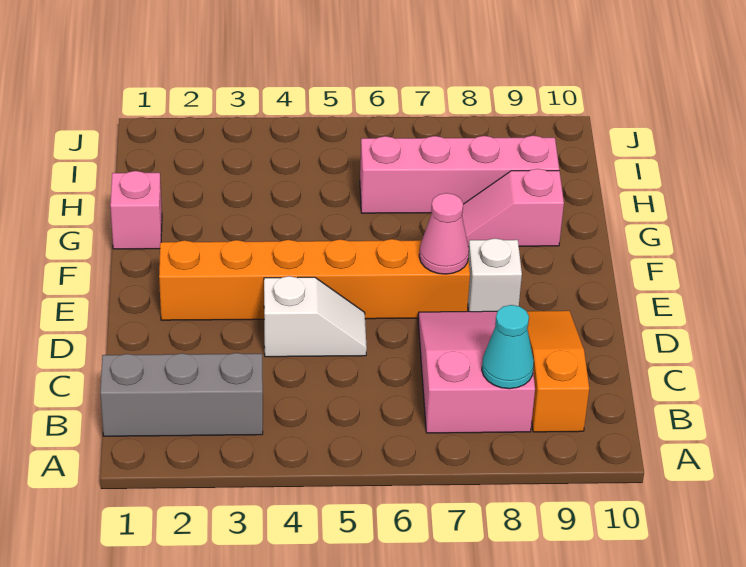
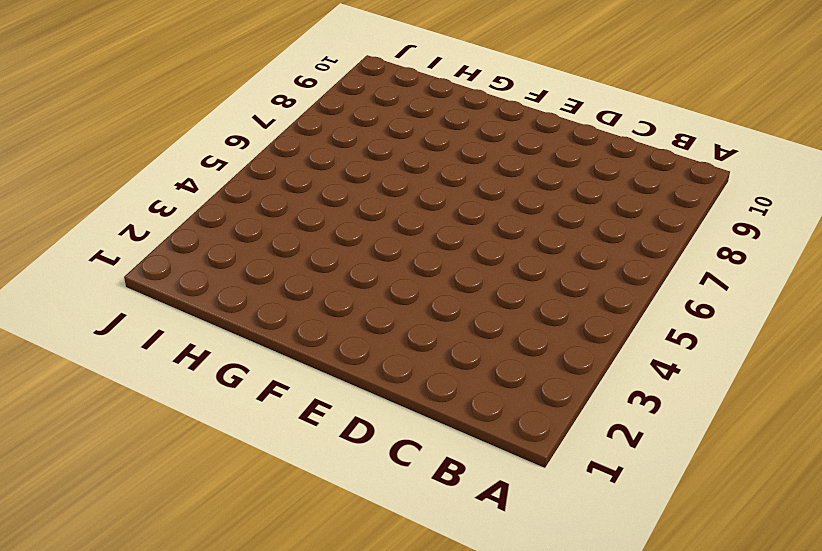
none -> grey 1x3 brick [100,353,263,436]
none -> pink 2x3 slope [418,311,535,433]

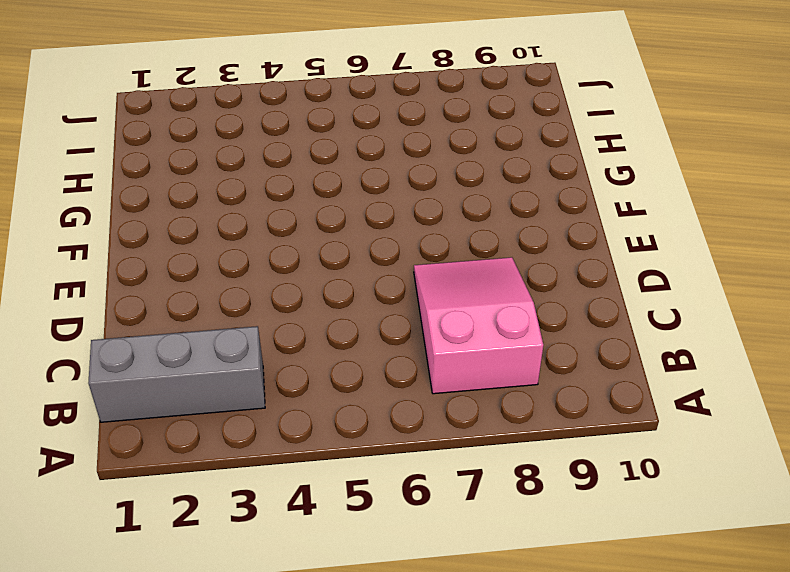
none -> orange 1x3 slope [527,311,589,432]
none -> white 1x2 slope [264,276,367,357]

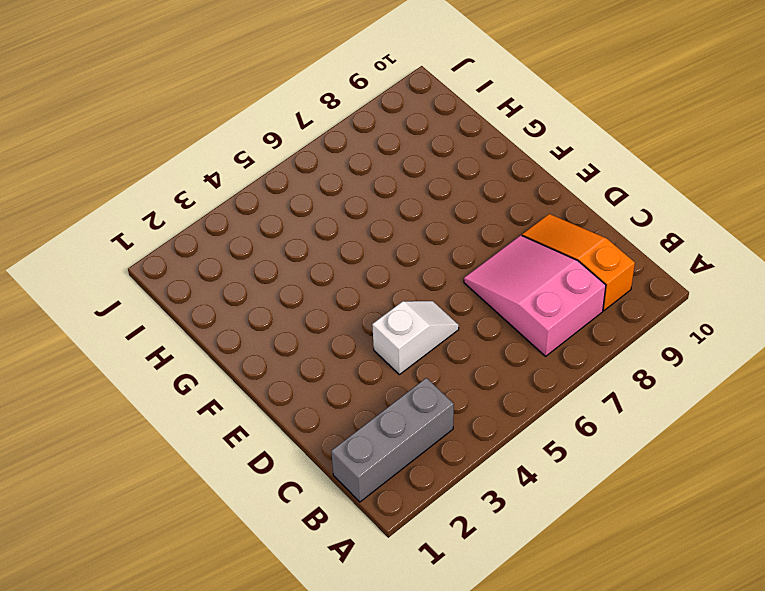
none -> orange 1x6 brick [159,239,470,320]
none -> white 1x1 brick [468,238,522,312]

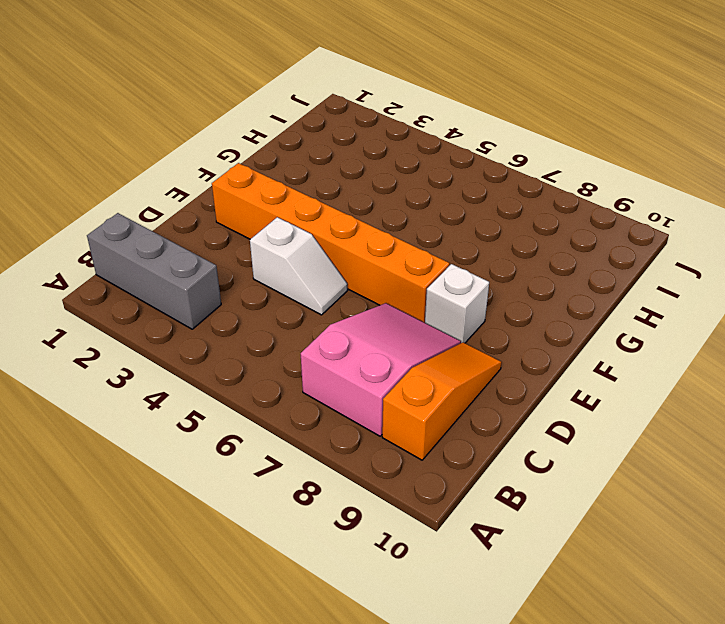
none -> pink 1x1 brick [110,171,162,249]
none -> pink 1x2 slope [462,169,564,246]

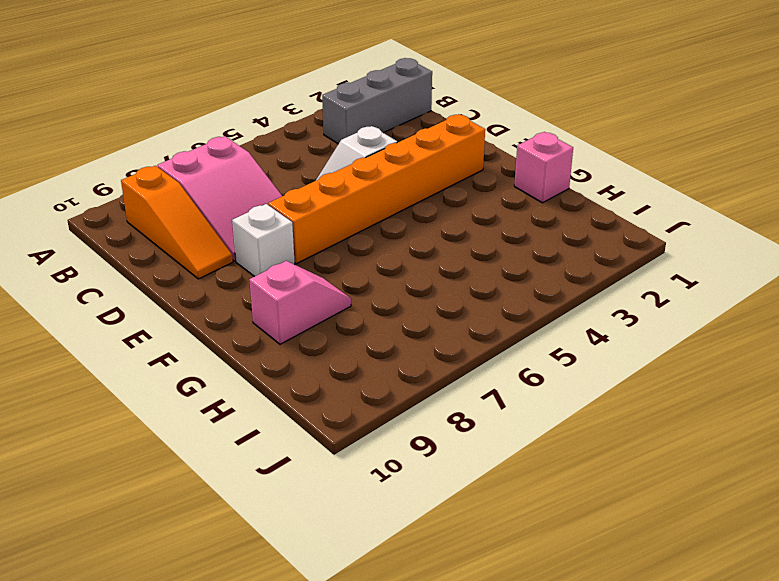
none -> pink 1x4 brick [360,136,559,213]
none -> cyan 1x1 cone [482,305,534,389]

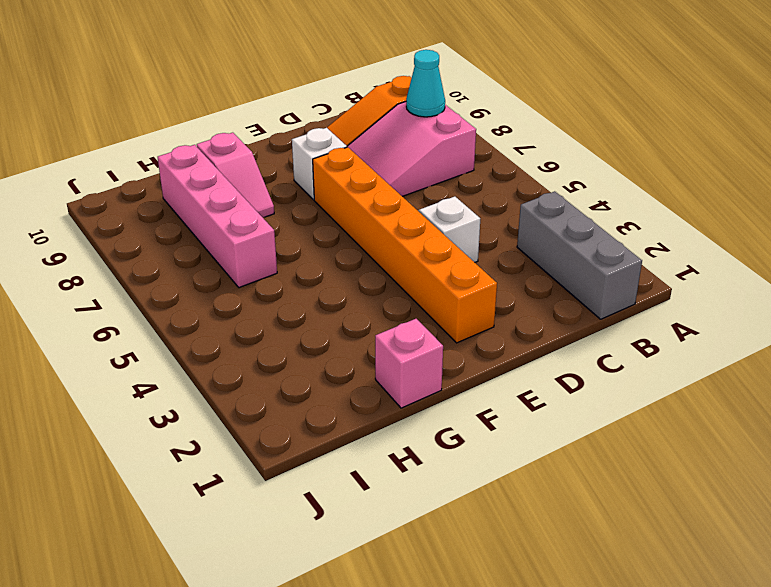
none -> pink 1x1 cone [419,193,469,274]

